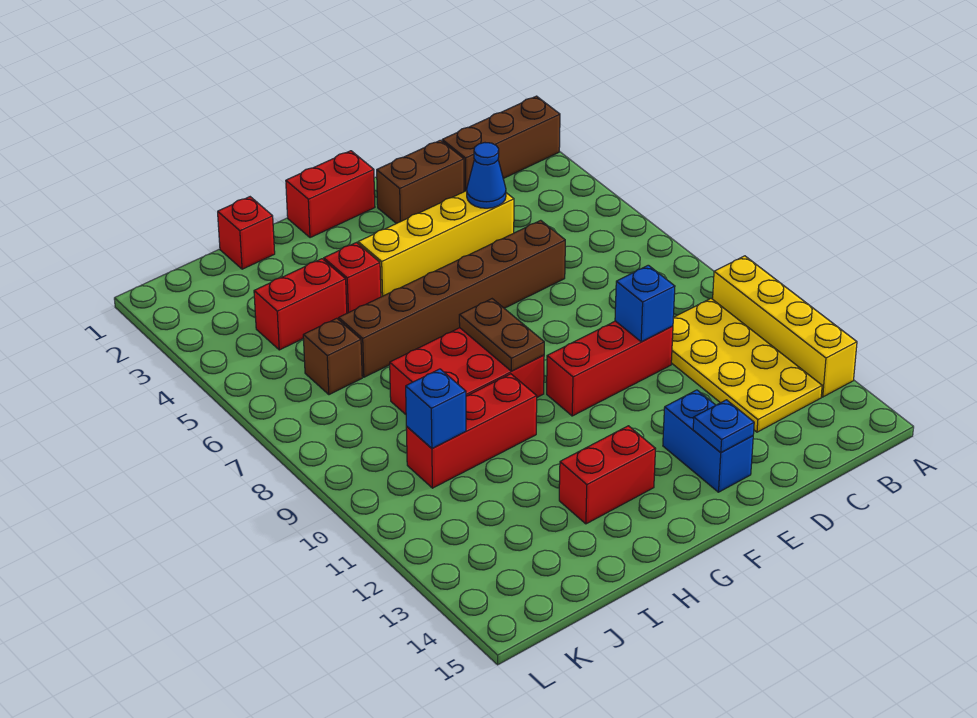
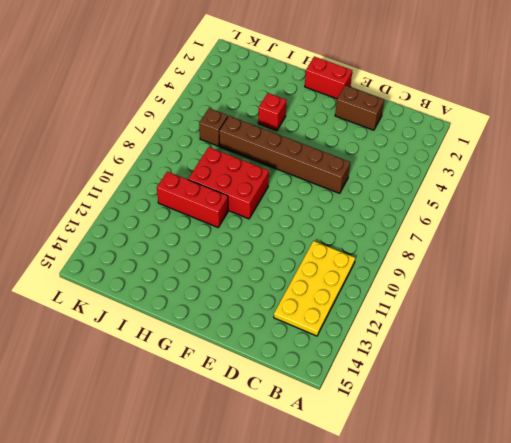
none -> brown 1x3 brick [442,96,560,192]
none -> yellow 1x4 brick [713,256,857,397]
none -> yellow 1x4 brick [358,191,514,297]

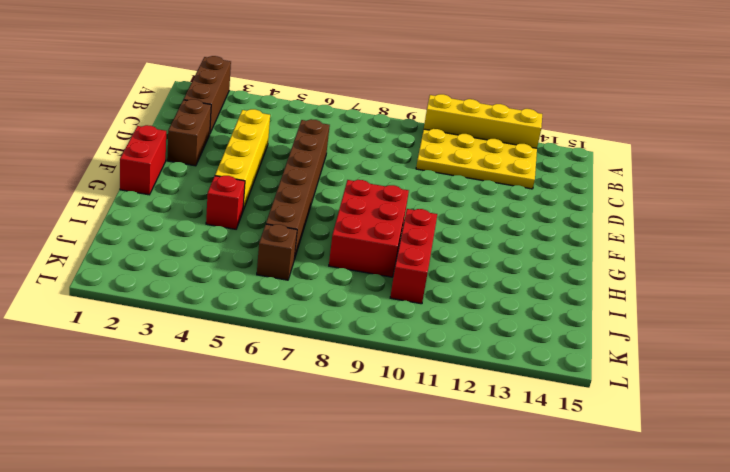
none -> red 1x3 brick [547,321,673,416]
none -> blue 1x2 brick [663,390,753,492]
none -> red 1x2 brick [559,426,655,524]

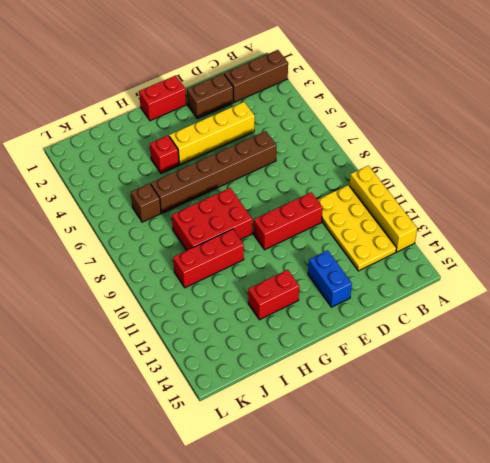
none -> red 1x1 brick [218,197,275,269]
none -> red 1x2 brick [254,259,347,350]
none -> blue 1x1 cone [467,143,506,208]

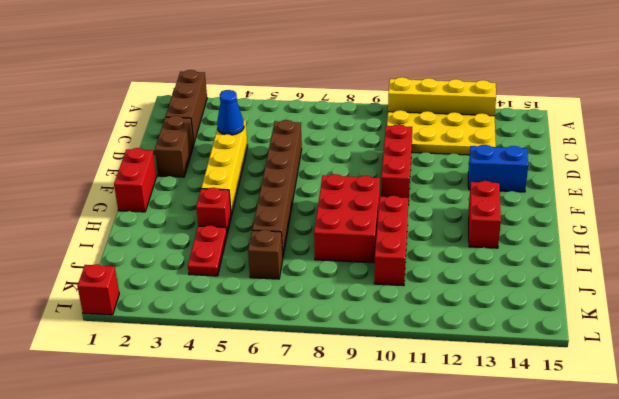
red 1x2 plate [188,225,227,276] -> red 1x2 brick [254,259,347,350]
red 1x1 brick [77,264,119,315] -> red 1x1 brick moved to [218,197,275,269]
none -> blue 1x1 brick [615,265,675,342]
none -> blue 1x1 plate [693,400,754,453]
none -> brown 1x2 plate [459,299,544,371]

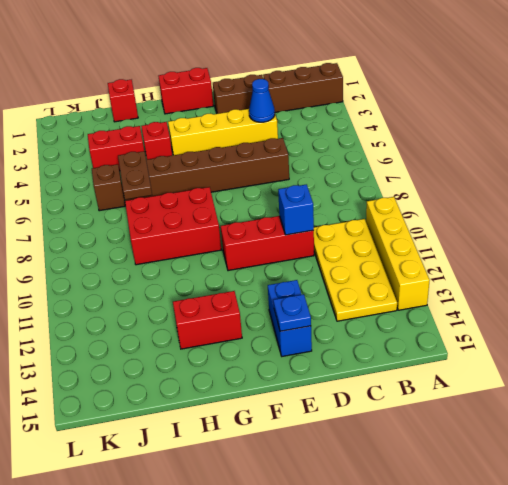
brown 1x2 plate [118,151,152,200] -> brown 1x2 plate moved to [459,299,544,371]
none -> red 1x3 brick [406,374,537,488]
none -> blue 1x1 brick [406,369,466,449]

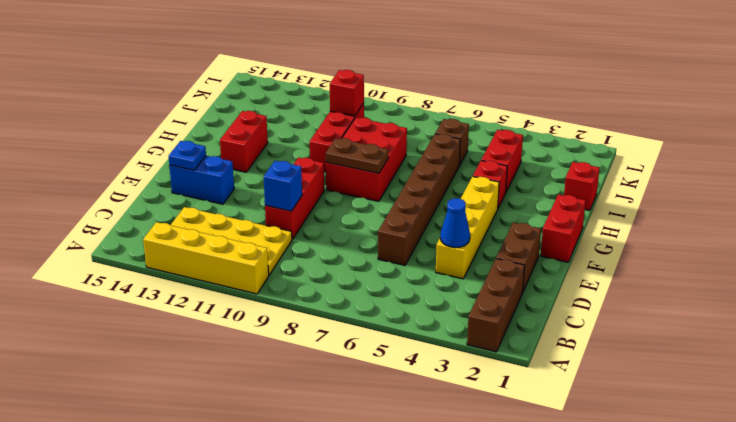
red 1x1 brick [330,70,364,116] -> blue 1x1 brick [406,369,466,449]

